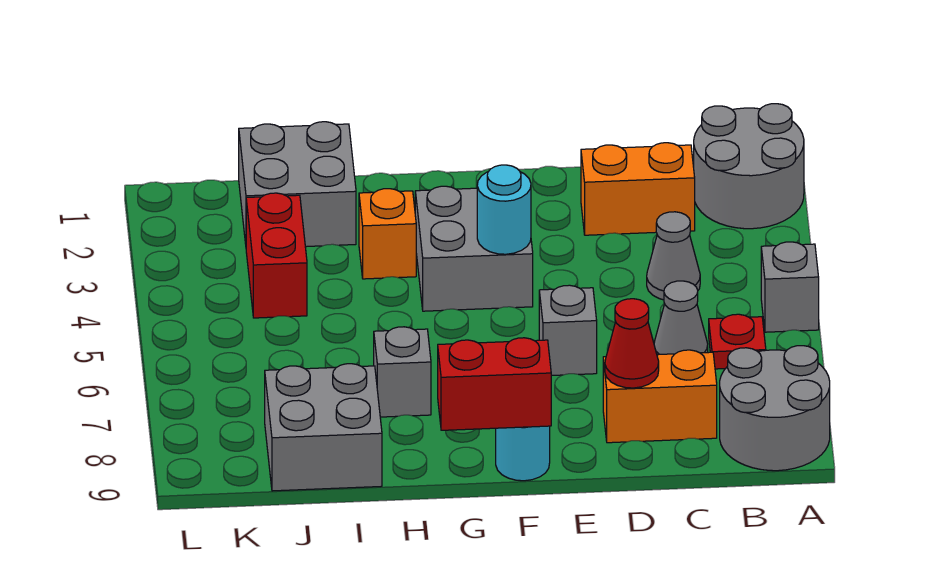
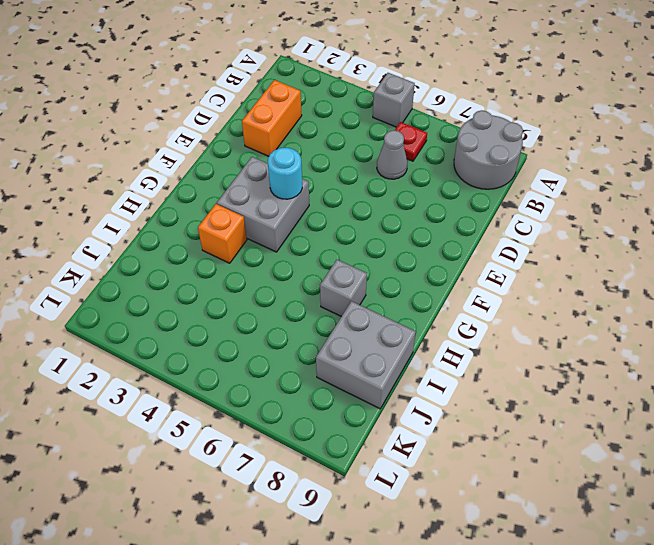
none -> grey 2x2 round brick [694,104,804,229]
none -> grey 1x1 cone [647,212,700,300]
none -> orange 1x2 brick [603,350,717,443]

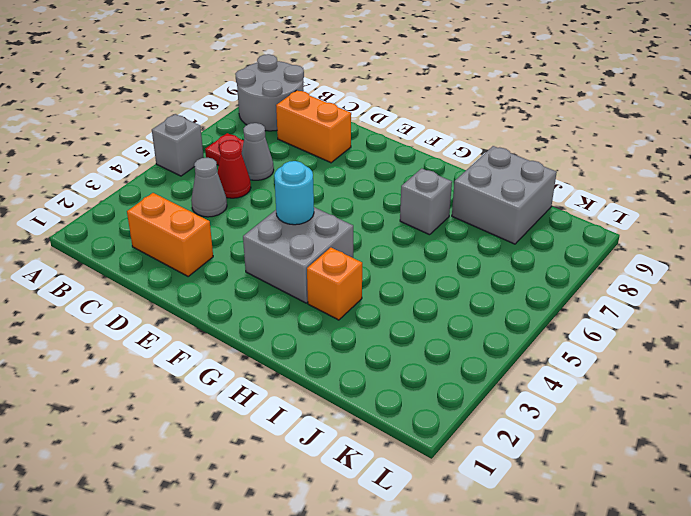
red 1x1 cone [217,140,251,198] -> red 1x1 cone moved to [605,299,659,388]
none -> grey 2x2 round brick [694,104,804,229]
none -> grey 1x1 brick [539,285,597,376]
none -> cyan 1x1 round brick [496,426,550,481]

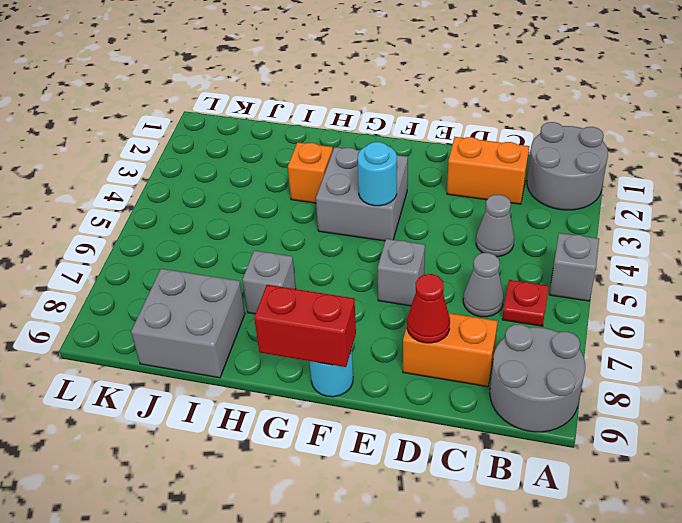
none -> grey 2x2 brick [239,122,356,247]
none -> red 1x2 brick [246,193,307,318]

